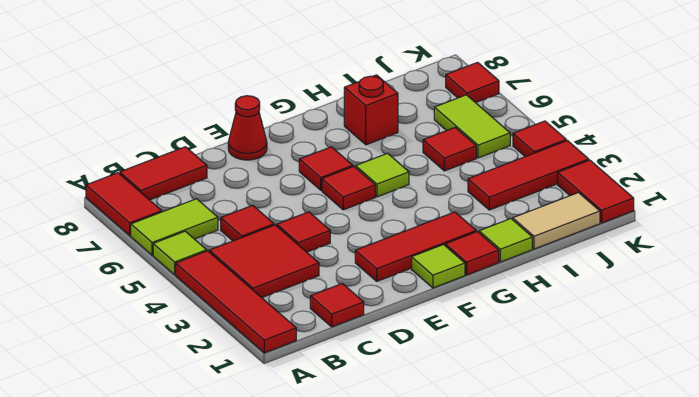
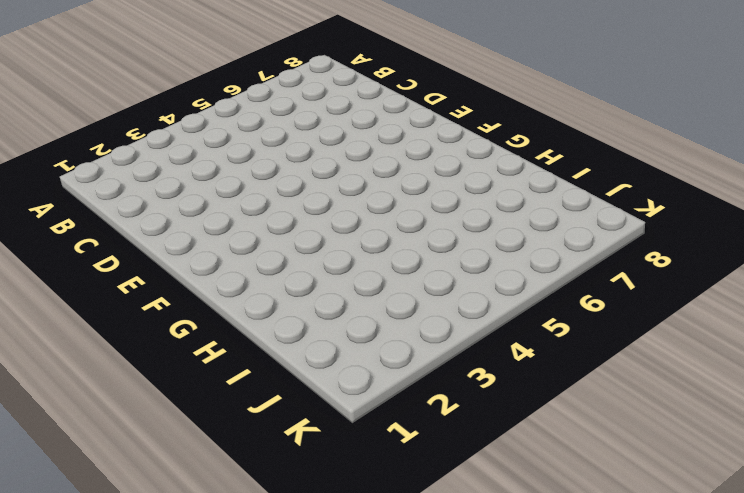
none -> red 1x4 tile [176,251,296,353]
none -> lime 1x1 tile [153,231,207,275]
none -> lime 1x2 tile [131,199,218,255]

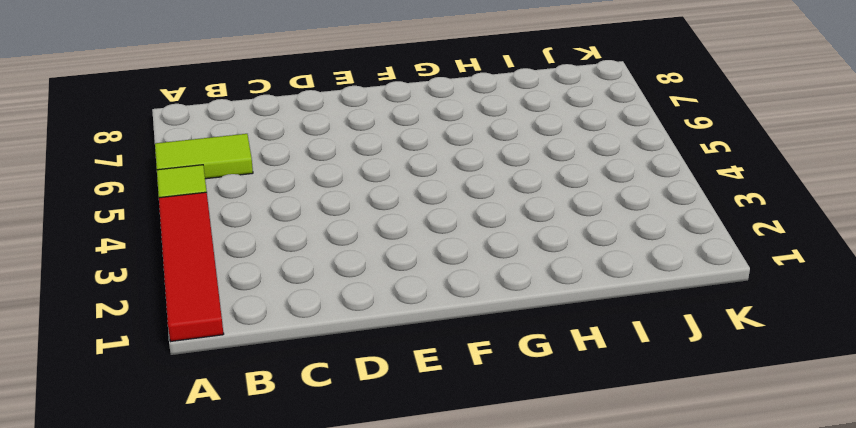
none -> red 1x2 tile [86,173,162,236]
none -> red 2x2 tile [209,225,319,298]
none -> red 1x2 tile [120,147,207,200]

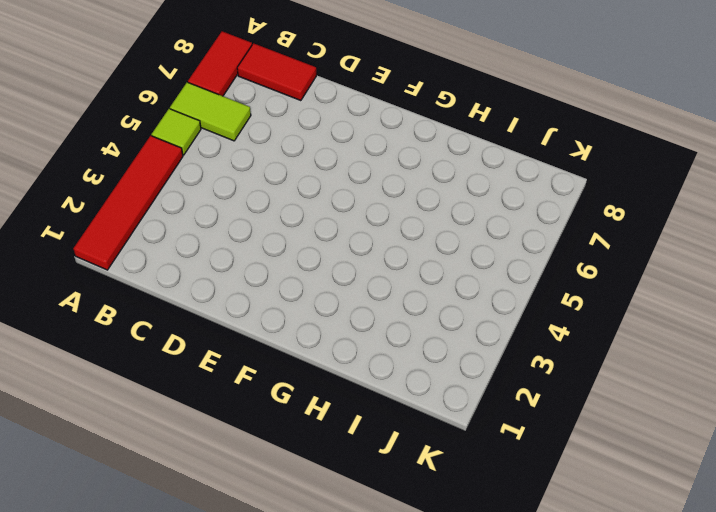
none -> red 2x2 tile [209,225,319,298]
none -> red 1x1 tile [310,283,364,327]
none -> red 1x1 tile [221,205,274,241]

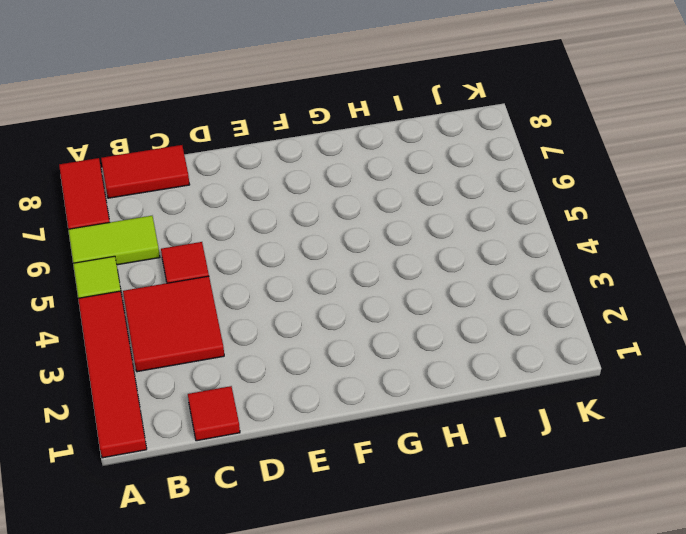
none -> red 1x1 tile [277,212,330,252]
none -> red 1x3 tile [355,212,476,281]
none -> red 1x1 cone [228,96,267,160]

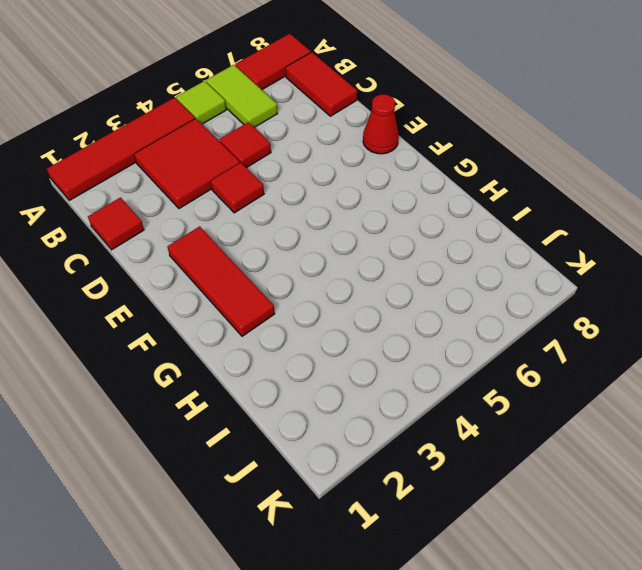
none -> lime 1x1 tile [412,245,465,288]
none -> red 1x1 tile [322,166,375,210]
none -> red 1x1 tile [299,147,353,190]

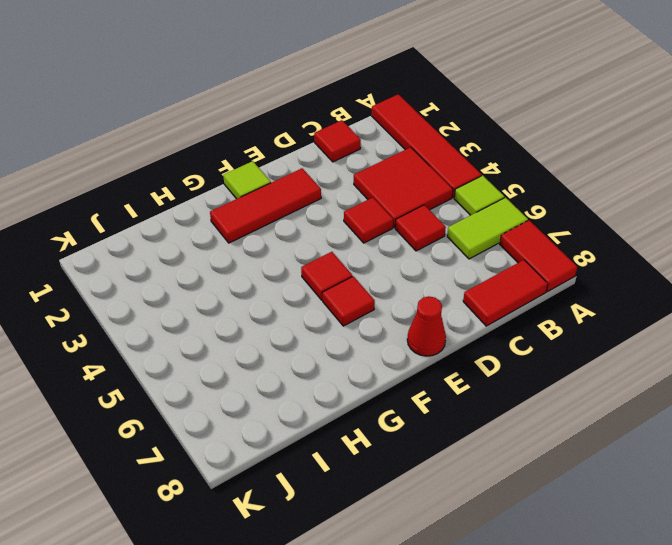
none -> red 1x1 tile [445,232,499,275]
none -> lime 1x1 tile [356,153,409,197]
none -> lime 1x1 tile [479,219,532,262]

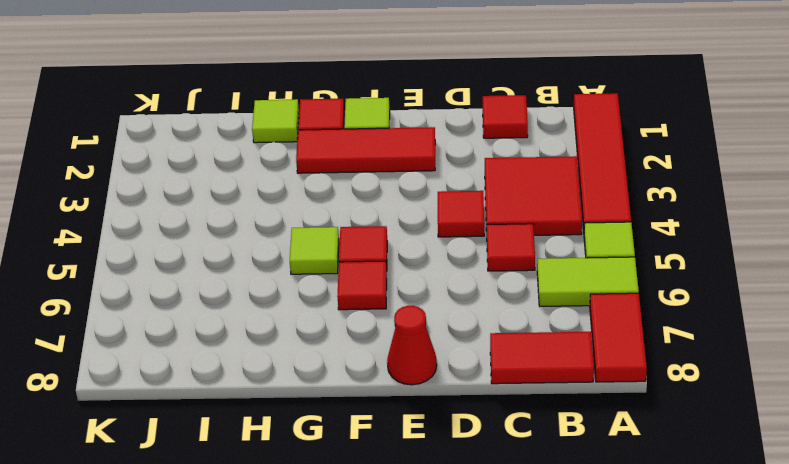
none -> red 1x1 brick [344,75,398,145]
none -> tan 1x2 tile [513,193,600,249]
none -> red 1x3 tile [468,141,589,210]

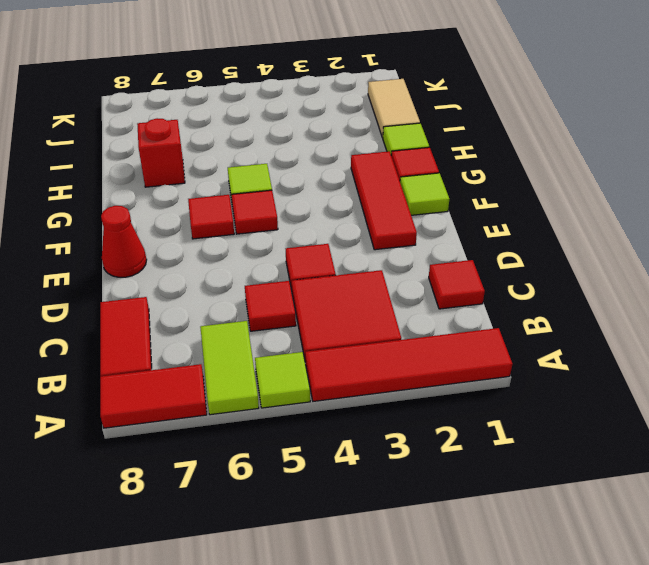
none -> red 1x3 tile [468,141,589,210]
none -> red 1x1 tile [423,128,476,171]
none -> lime 1x2 tile [434,95,510,158]

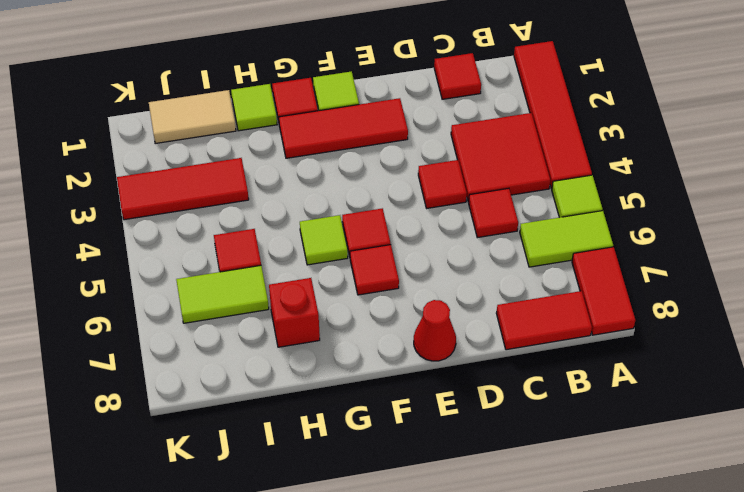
lime 1x2 tile [176,266,269,323] -> lime 1x2 tile turned to [434,95,510,158]
none -> red 1x2 tile [558,160,634,223]
none -> red 1x1 tile [513,121,566,157]
none -> red 1x1 tile [446,62,499,103]

